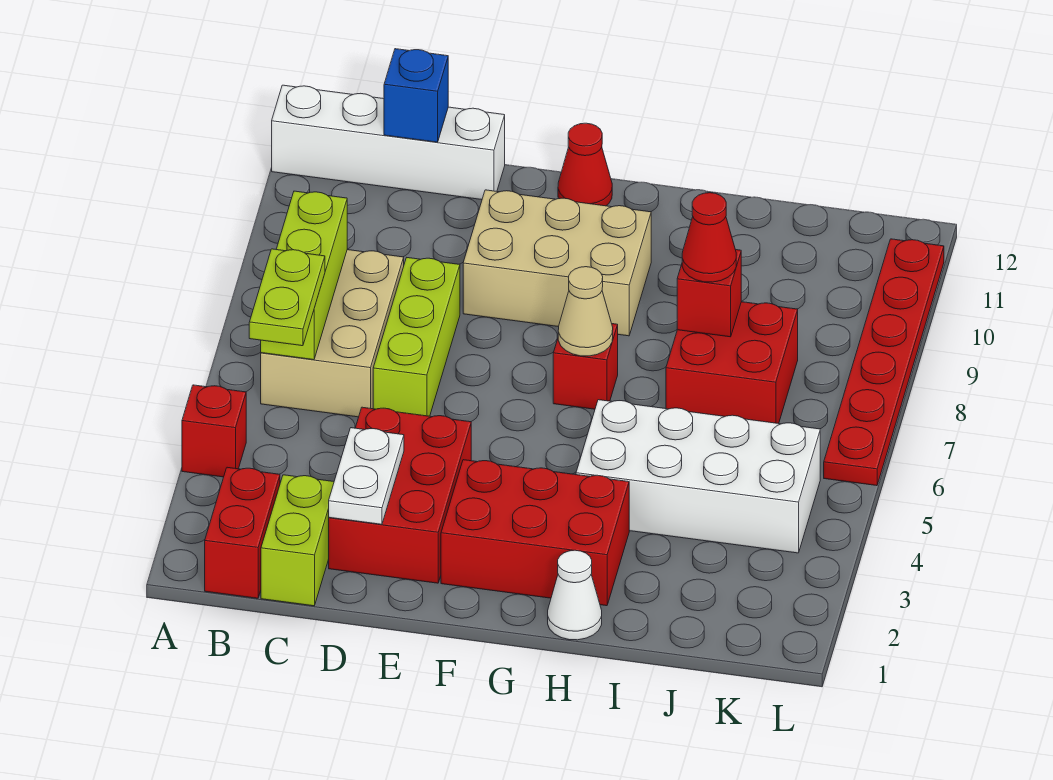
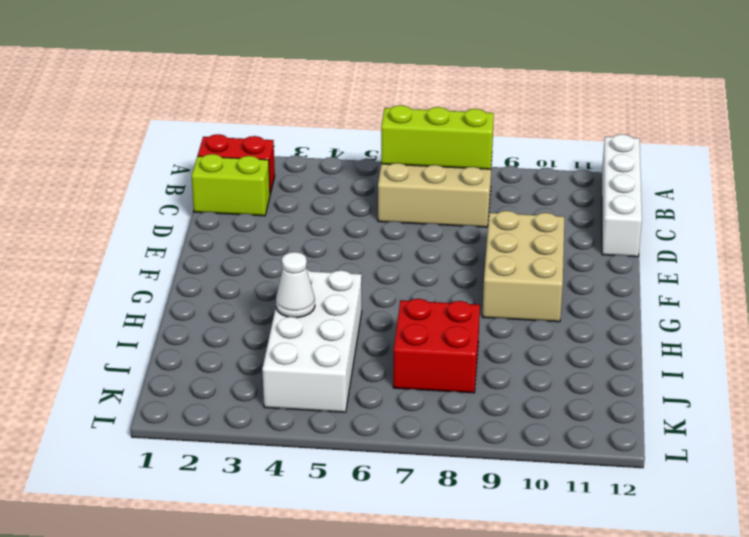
white 1x1 cone [276,252,315,318] -> white 1x1 cone moved to [548,550,602,640]
none -> red 1x1 brick [182,385,246,477]
none -> red 2x3 brick [329,407,471,583]
none -> lime 1x3 brick [373,258,460,416]

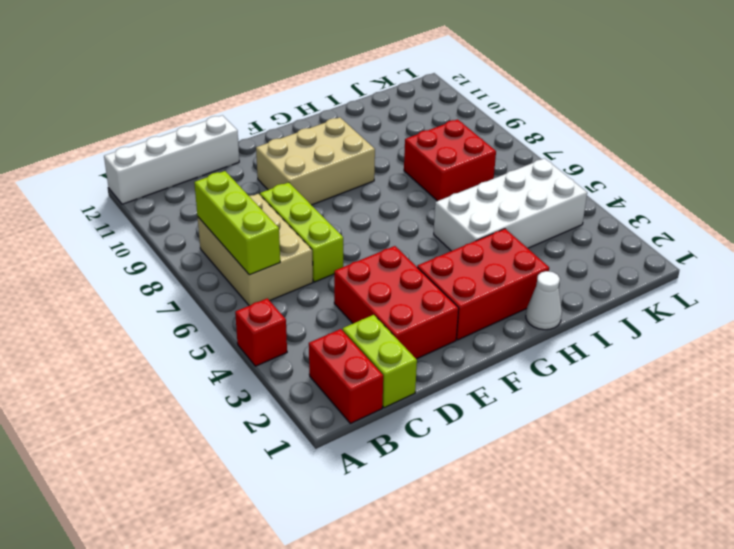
none -> red 1x1 cone [558,123,612,206]
none -> red 1x1 brick [553,324,618,409]
none -> red 1x6 plate [824,239,944,486]

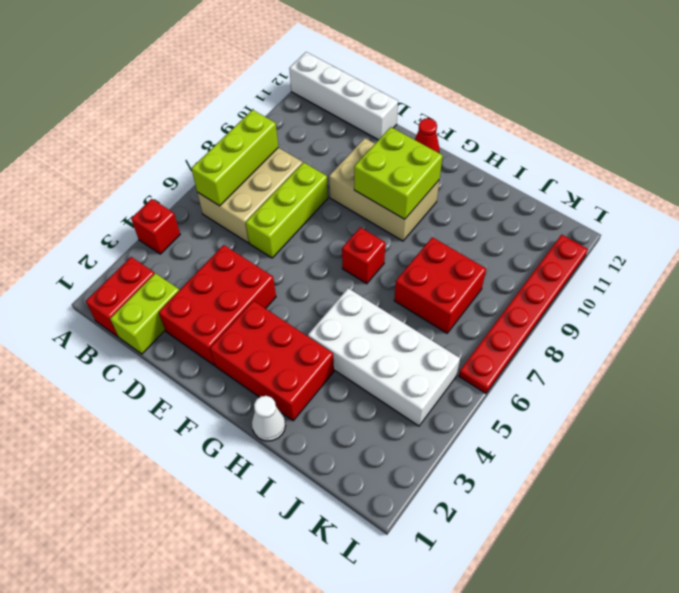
lime 2x2 brick [354,127,443,219] -> none
none -> blue 1x1 brick [384,49,448,142]
none -> white 1x2 plate [329,428,404,524]
none -> tan 1x1 cone [558,267,613,356]

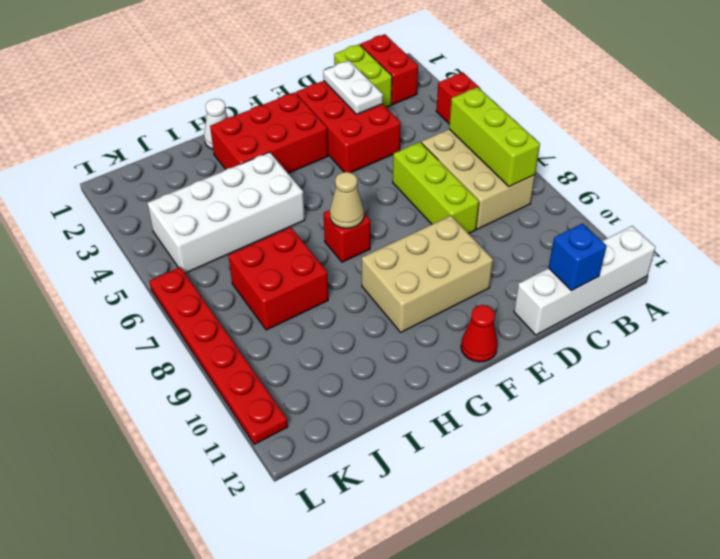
none -> red 1x1 brick [677,250,742,337]
none -> lime 1x2 plate [249,249,325,346]
none -> red 1x1 cone [682,193,736,282]

